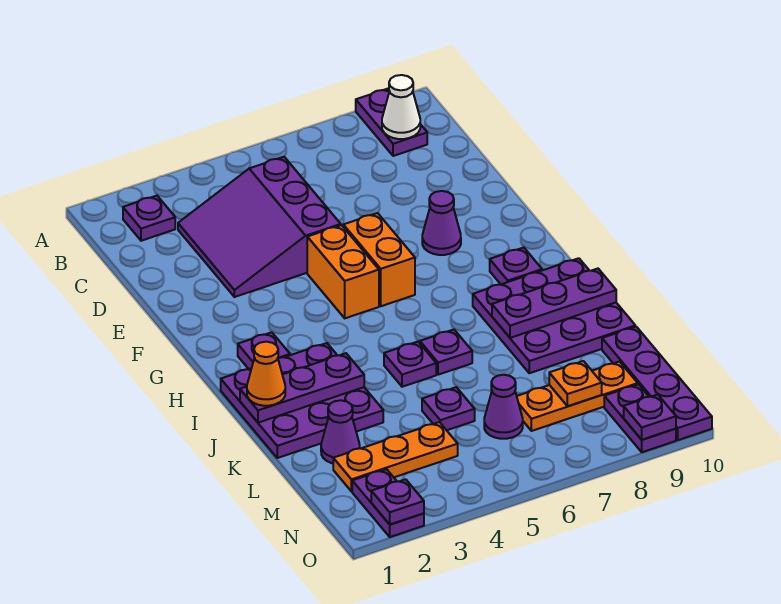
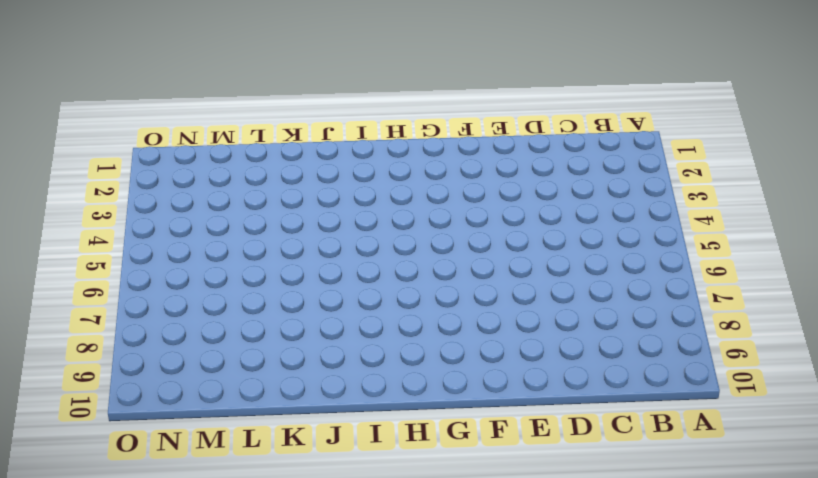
none -> purple 1x2 plate [356,88,427,156]
none -> purple 1x1 plate [123,196,175,241]
none -> purple 3x3 slope [178,157,341,297]

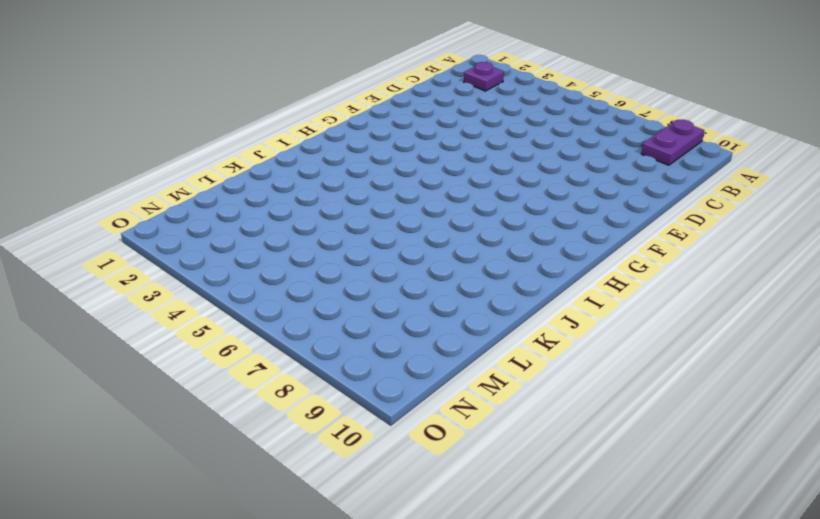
none -> purple 3x3 slope [178,157,341,297]
none -> orange 1x2 brick [307,225,379,318]
none -> orange 1x2 brick [343,213,415,306]

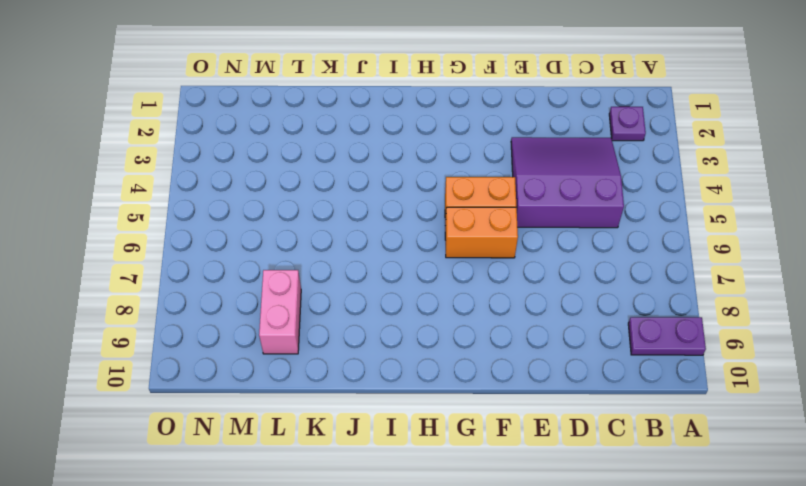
pink 1x2 brick [259,270,301,354] -> none
none -> purple 1x1 cone [422,191,461,255]
none -> purple 1x1 plate [238,332,290,369]
none -> purple 1x1 plate [490,248,542,284]

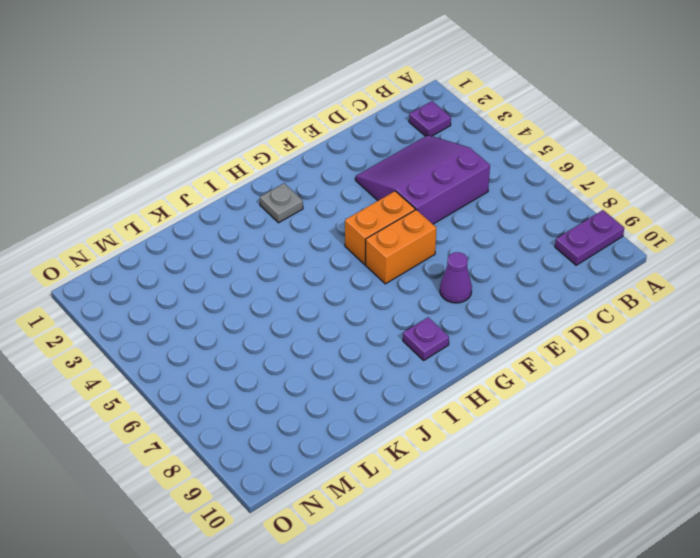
grey 1x1 plate [260,183,303,223] -> purple 1x1 plate [238,332,290,369]
none -> purple 3x3 plate [221,343,383,458]
none -> purple 3x3 plate [473,258,635,373]
none -> purple 1x1 plate [384,342,436,387]

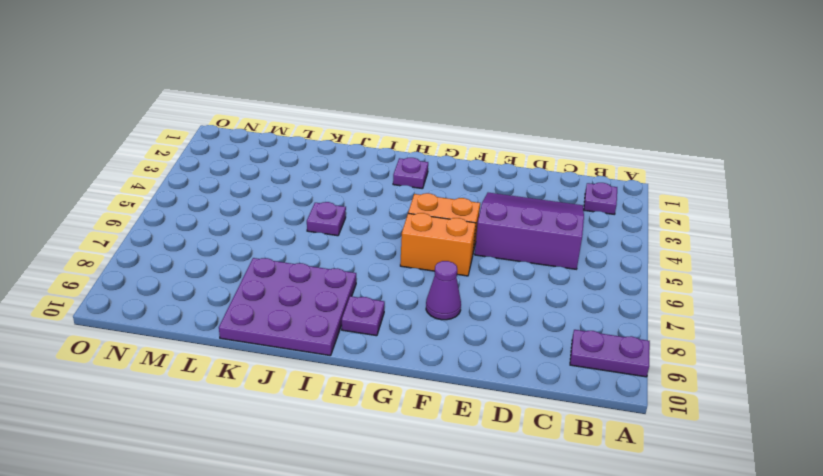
none -> purple 3x3 plate [221,343,383,458]
none -> purple 1x1 plate [420,330,472,375]
none -> purple 1x1 cone [321,400,360,463]

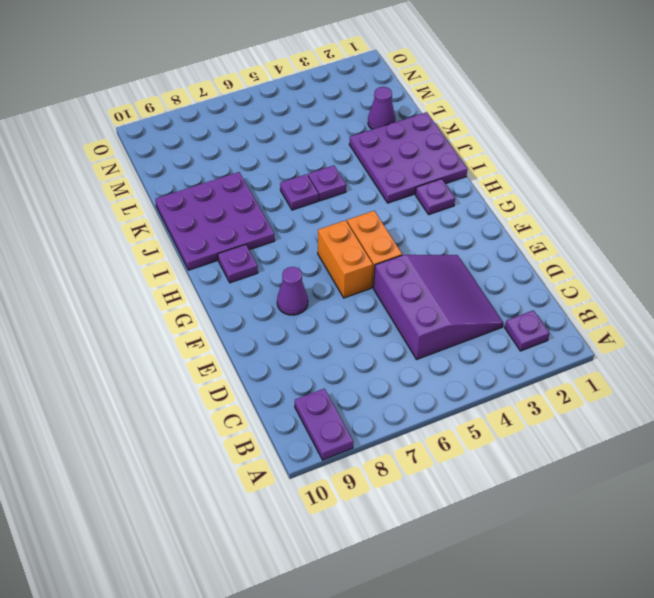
none -> purple 1x1 plate [422,387,475,430]
none -> purple 1x4 plate [602,327,712,440]
none -> orange 1x3 plate [333,422,458,492]

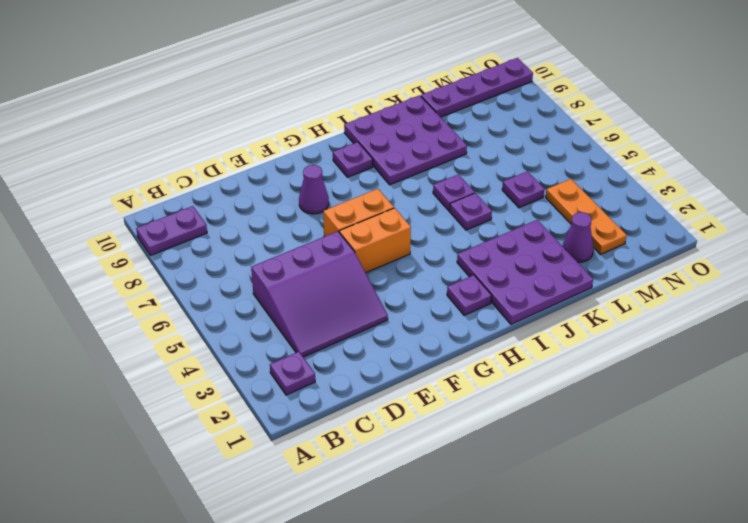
none -> purple 1x1 cone [484,375,523,439]
none -> orange 1x3 plate [517,362,638,431]
none -> purple 1x2 plate [352,469,424,537]

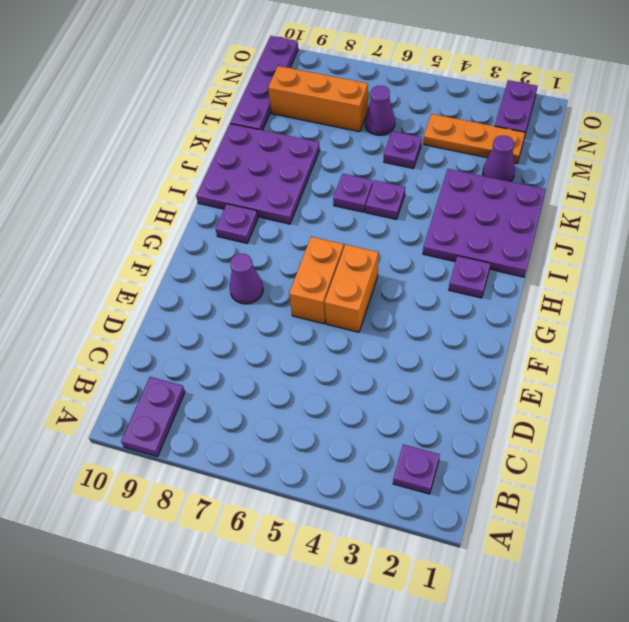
orange 1x3 brick [268,66,368,132] -> orange 1x3 plate [517,362,638,431]
none -> purple 3x3 slope [178,157,341,297]
none -> purple 1x2 plate [604,384,676,452]
none -> white 1x1 cone [382,75,420,139]

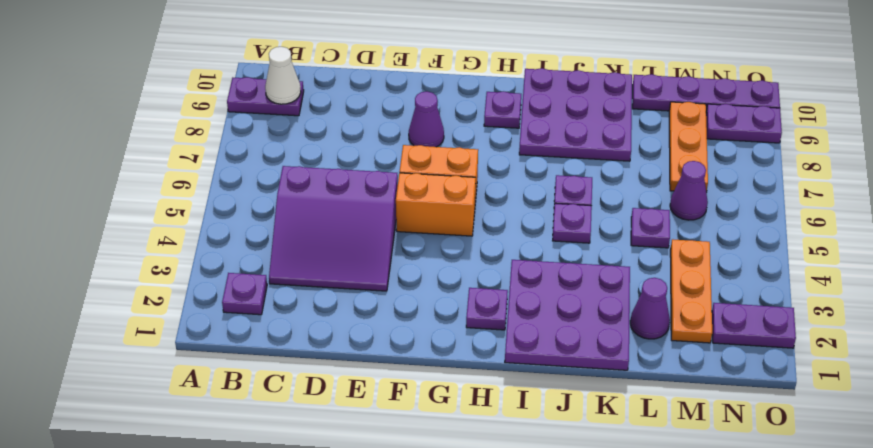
none -> purple 1x3 plate [240,353,364,423]
none -> purple 1x3 plate [492,269,616,338]
none -> orange 1x1 plate [549,361,602,406]

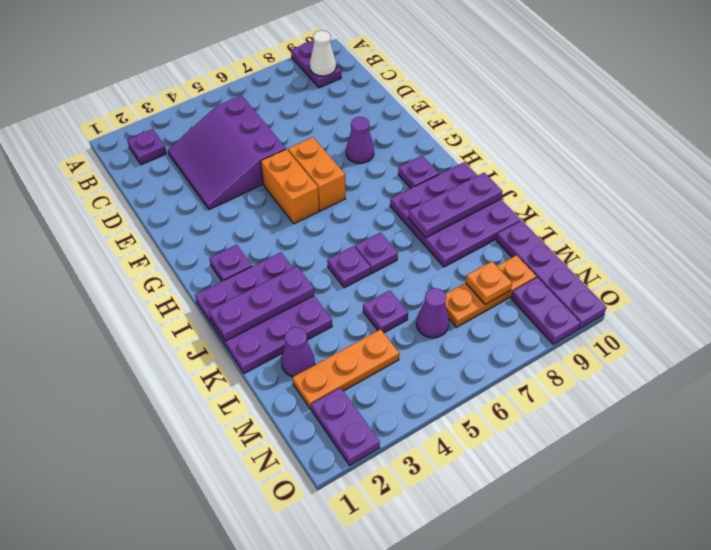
none -> purple 1x1 plate [371,479,424,525]
none -> purple 1x1 plate [624,395,676,440]
none -> orange 1x1 cone [247,342,285,406]

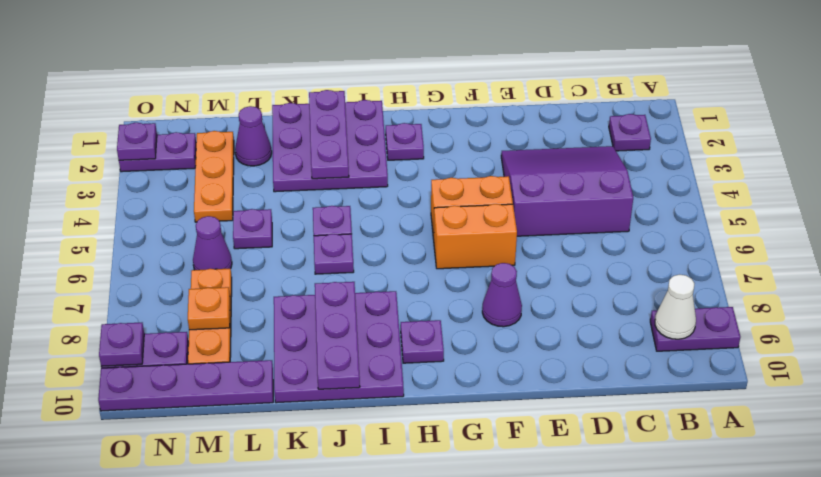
none -> orange 1x1 cone [247,342,285,406]

